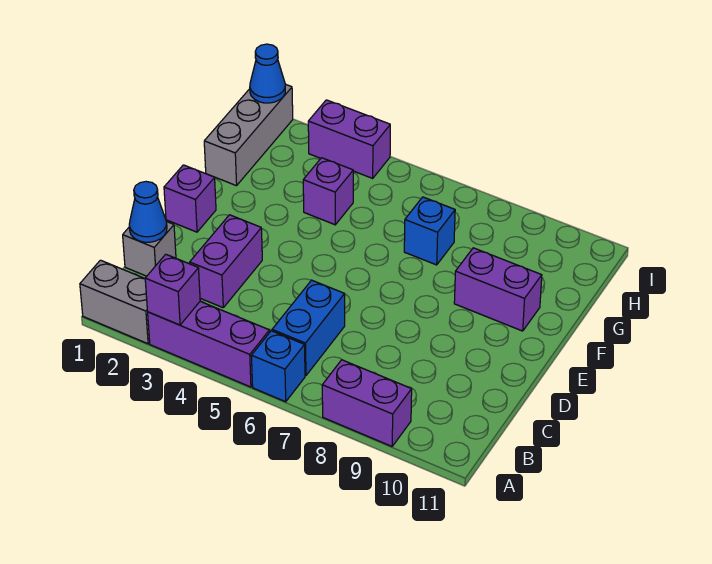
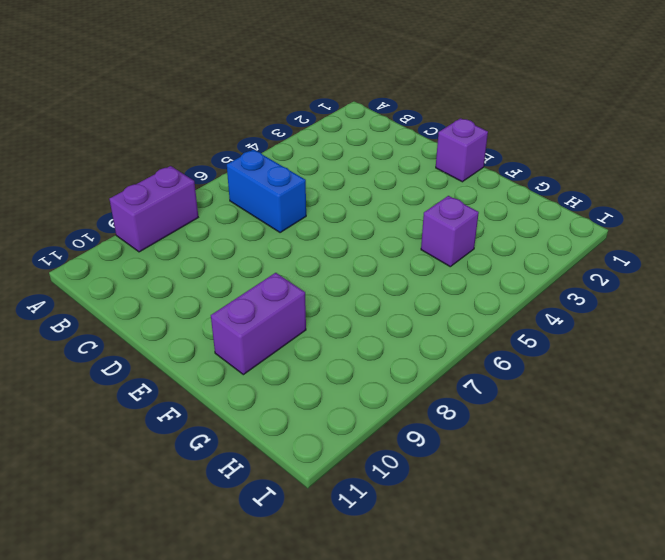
none -> grey 1x2 brick [80,260,150,344]
none -> purple 1x3 brick [148,301,270,387]
none -> blue 1x1 brick [251,331,305,402]

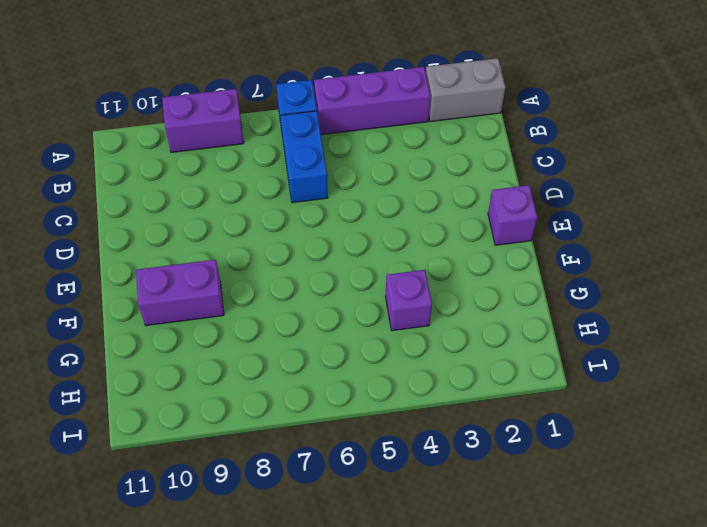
none -> grey 1x1 brick [123,222,176,276]
none -> purple 1x2 brick [190,215,262,308]
none -> grey 1x3 brick [204,84,293,186]

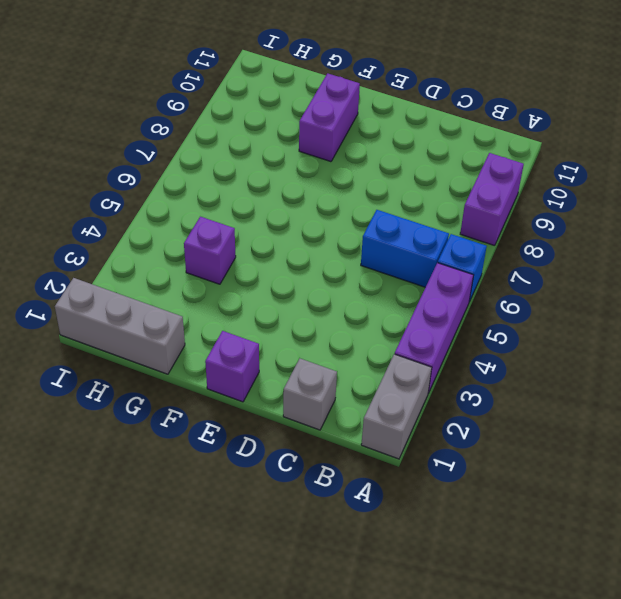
none -> purple 1x2 brick [190,215,262,308]
none -> blue 1x1 brick [404,197,455,265]
none -> purple 1x2 brick [308,100,390,178]

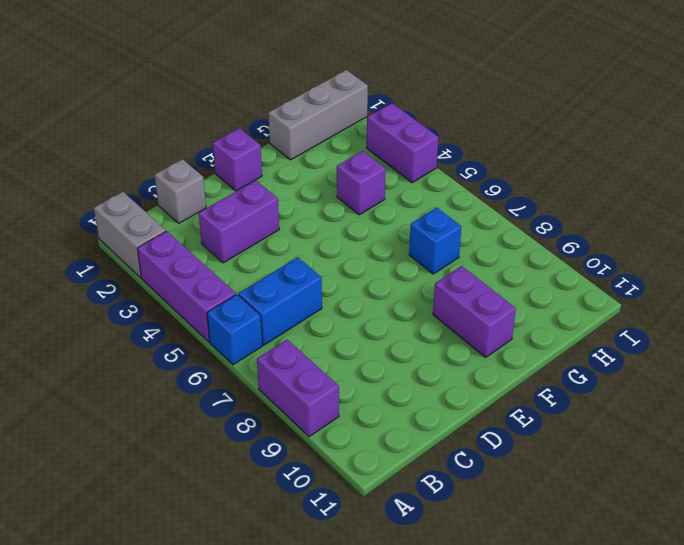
none -> purple 1x1 brick [145,254,200,325]
none -> blue 1x1 cone [129,182,167,242]
none -> blue 1x1 cone [250,44,285,103]

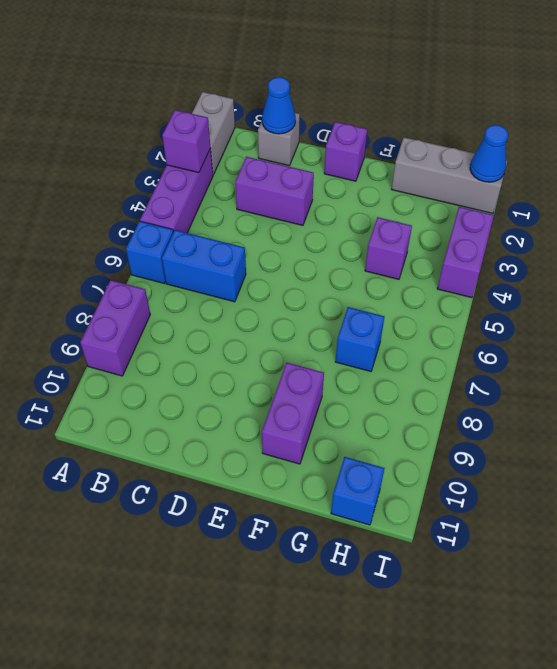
blue 1x1 brick [331,457,385,525] -> none

